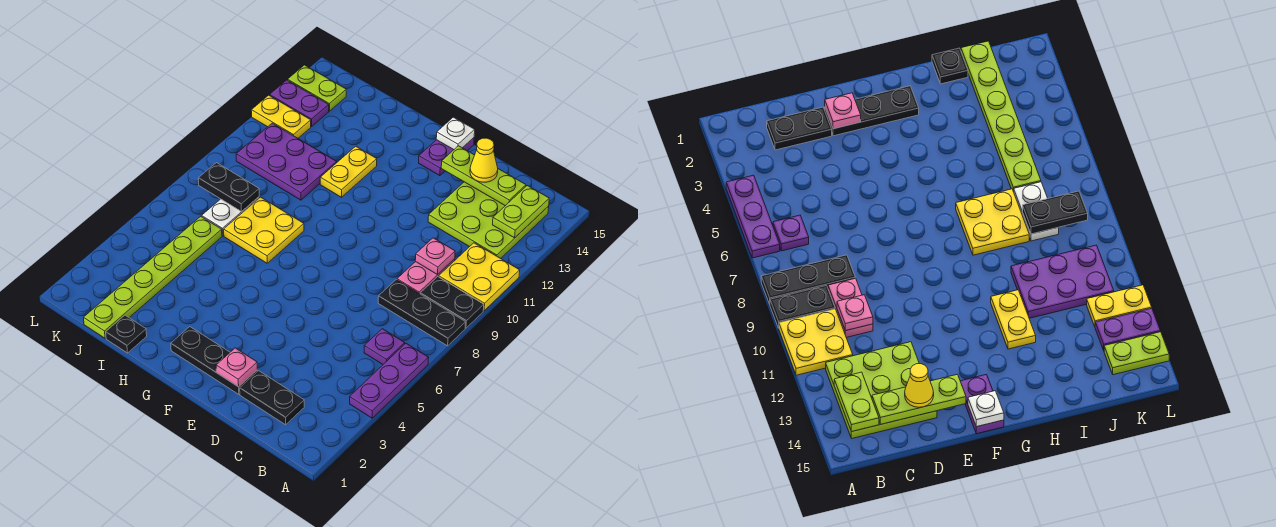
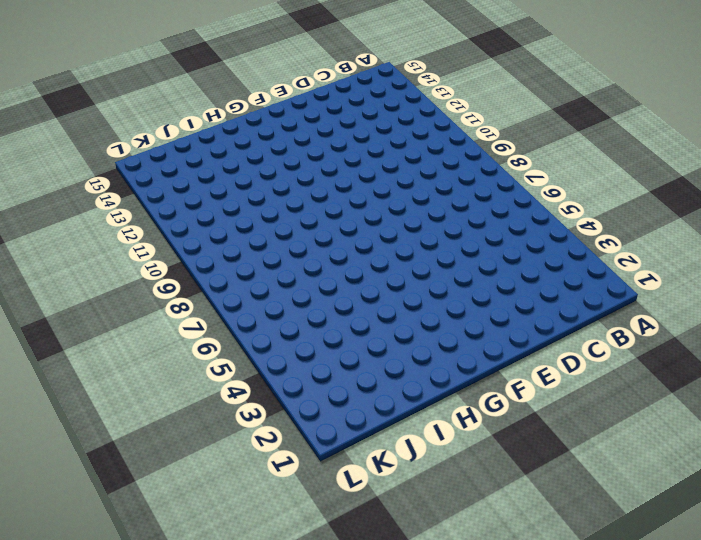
none -> purple 1x3 plate [350,344,429,418]
none -> black 1x3 plate [378,280,466,346]
none -> black 1x2 plate [420,277,484,328]

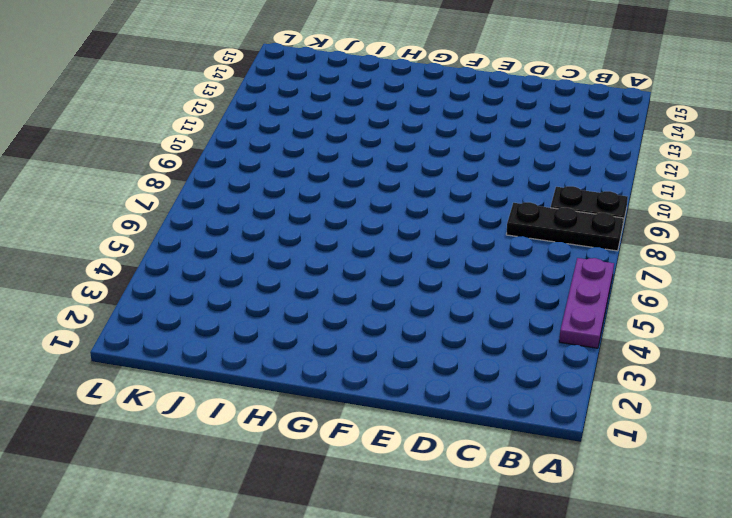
none -> yellow 2x2 plate [439,243,520,311]
none -> purple 1x1 plate [364,329,405,364]
none -> lime 3x3 plate [428,182,549,258]

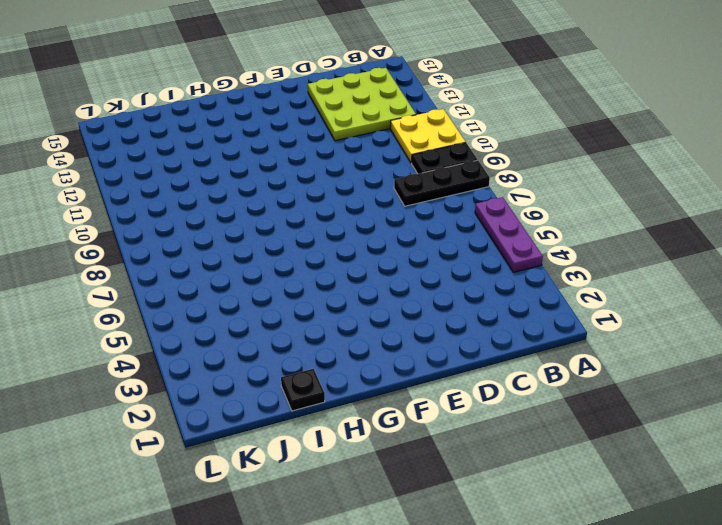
none -> purple 1x1 plate [364,329,405,364]
none -> black 1x2 plate [240,371,304,425]
none -> pink 1x2 plate [397,259,455,294]

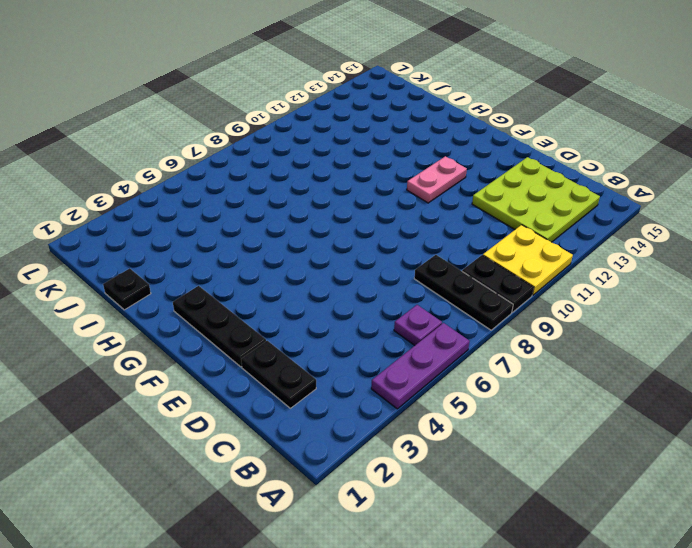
pink 1x2 plate [407,156,467,203] -> pink 1x2 plate moved to [397,259,455,294]
none -> purple 1x2 plate [419,138,474,176]
none -> yellow 2x2 plate [224,197,304,263]
none -> yellow 1x2 plate [320,146,377,197]

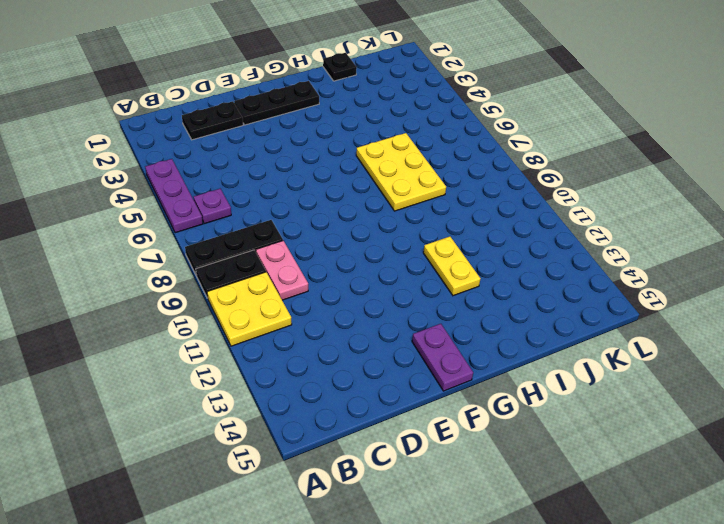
yellow 2x3 plate [356,133,446,211] -> yellow 2x2 plate [224,197,304,263]
none -> lime 3x3 plate [428,182,549,258]
none -> purple 2x3 plate [236,123,337,200]
none -> lime 1x6 plate [84,216,222,338]

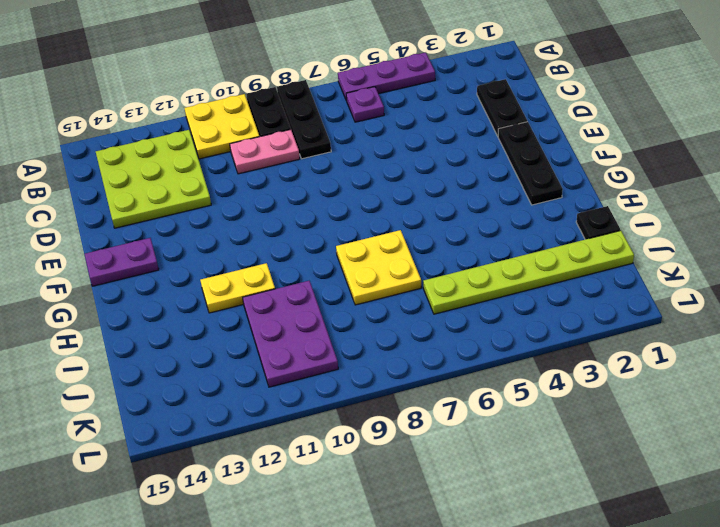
none -> white 1x2 plate [202,197,259,236]
none -> yellow 1x2 plate [251,95,311,138]
none -> purple 1x2 plate [270,80,329,126]

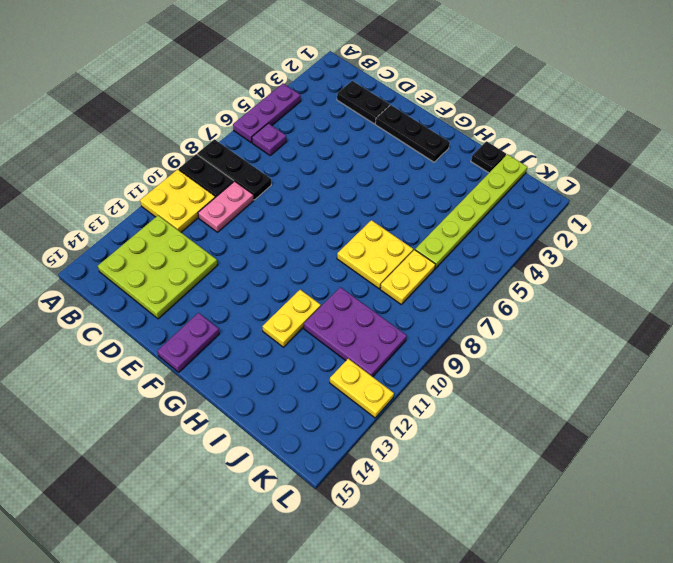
yellow 1x2 plate [380,250,435,304] -> white 1x2 plate [202,197,259,236]
none -> purple 1x2 plate [270,80,329,126]
none -> lime 1x2 plate [288,65,346,111]
none -> lime 1x2 plate [493,186,549,238]

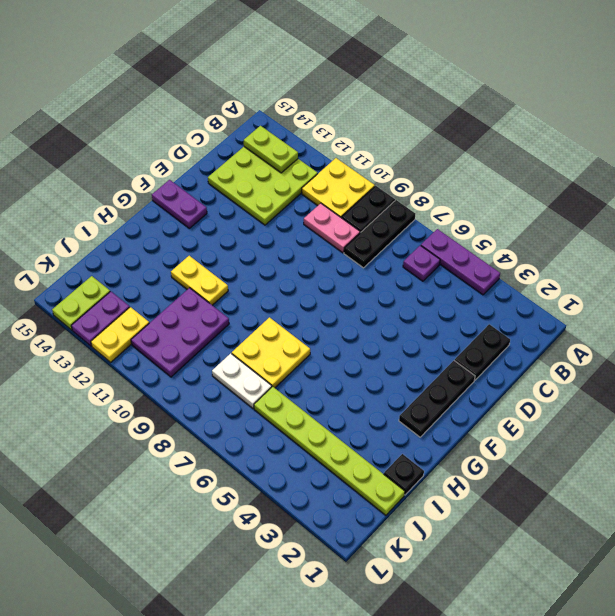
none -> pink 1x1 plate [415,238,455,275]
none -> lime 1x3 plate [441,146,526,206]
none -> pink 1x1 plate [216,348,257,387]

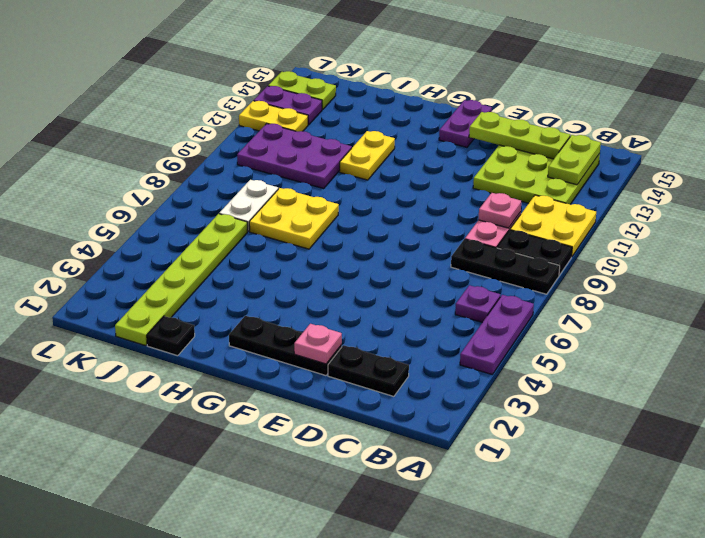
none -> white 1x1 plate [436,117,475,150]
none -> black 1x2 plate [198,163,259,211]
none -> yellow 1x1 cone [470,138,498,182]

